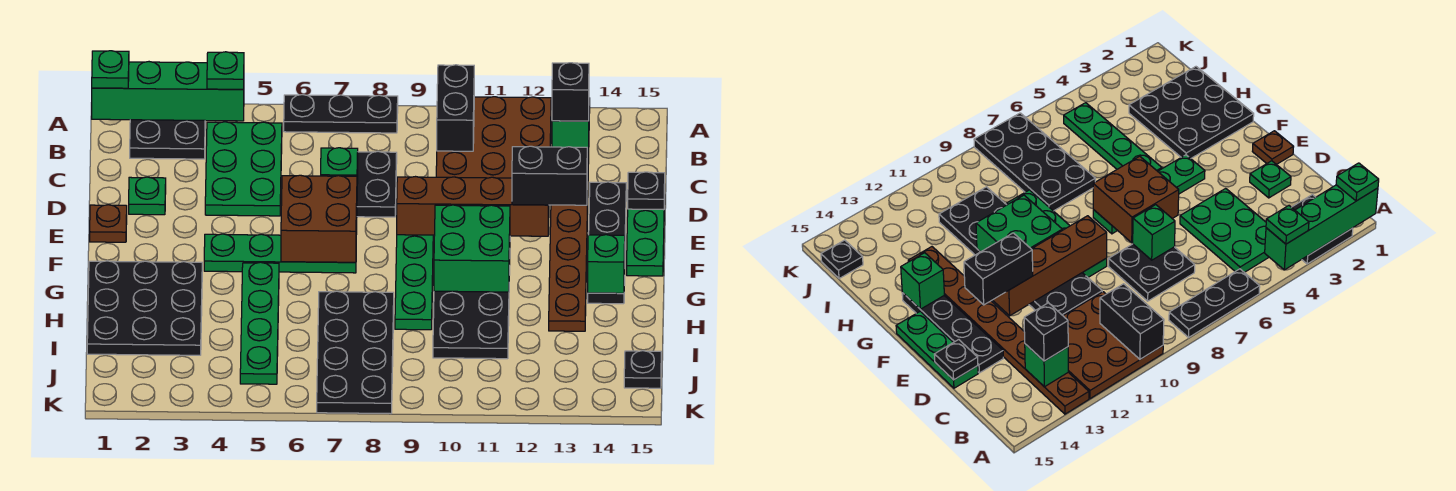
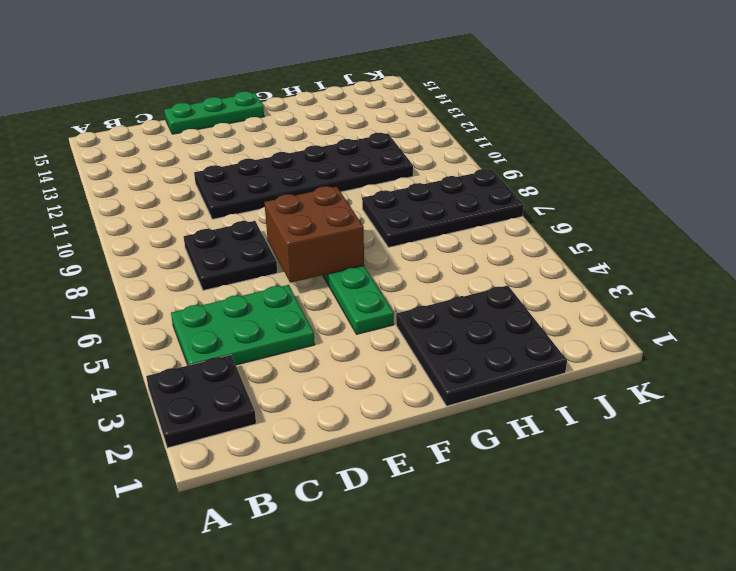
none -> black 1x3 plate [284,95,398,133]
none -> brown 3x3 plate [436,97,551,178]
none -> brown 1x8 plate [549,98,590,331]
none -> green 1x1 plate [129,177,166,215]

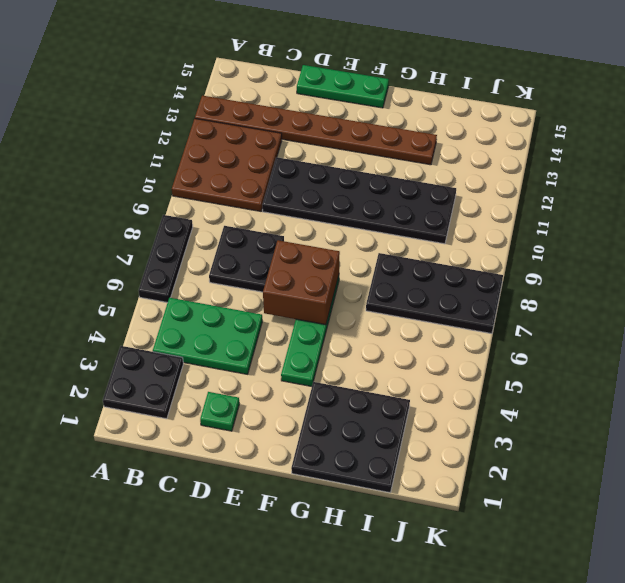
none -> black 1x4 plate [588,182,626,304]
none -> brown 1x1 plate [90,205,127,242]
none -> green 1x4 plate [395,235,433,330]
none -> green 1x4 plate [240,262,279,384]

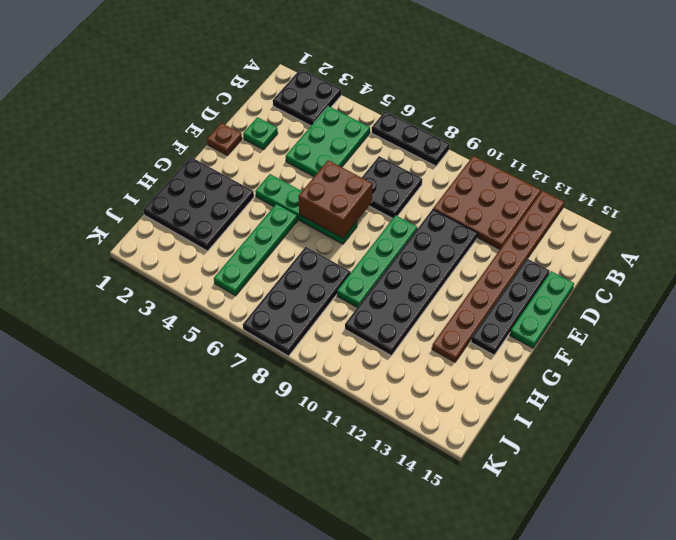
none -> black 1x1 plate [624,351,661,388]
none -> green 1x4 brick [92,62,244,121]
none -> black 1x2 brick [437,65,474,151]
none -> green 1x1 brick [552,121,589,153]

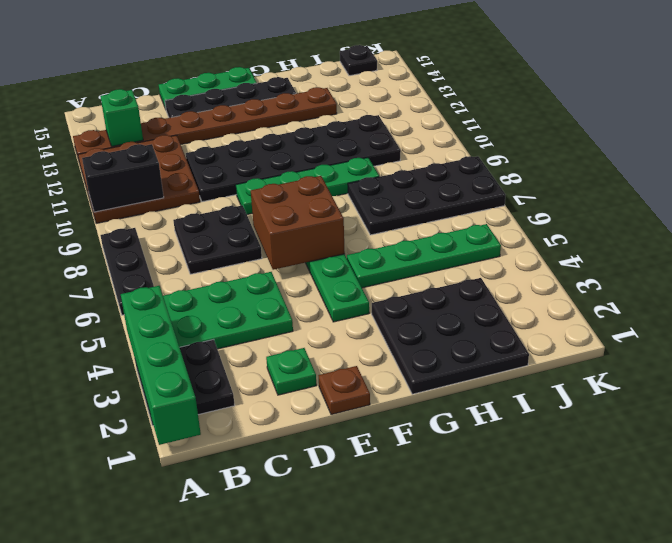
none -> green 1x1 brick [321,148,358,184]
none -> black 1x1 plate [628,172,665,210]
none -> brown 1x4 brick [397,177,549,236]
none -> green 2x2 brick [434,205,510,292]

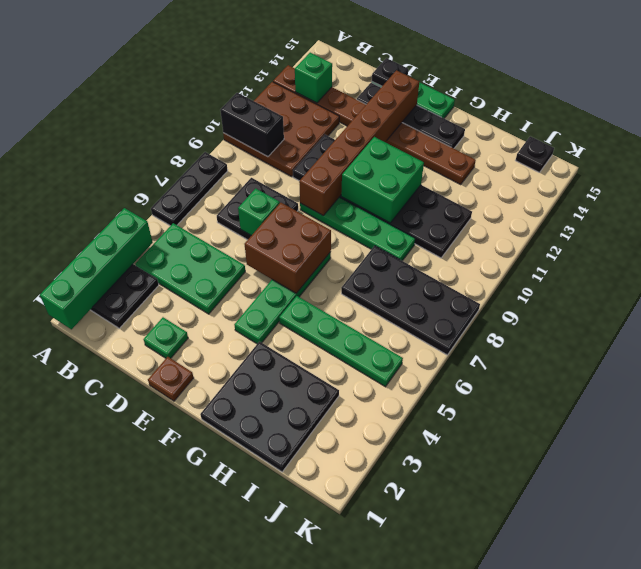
brown 1x6 brick [299,70,419,216] -> brown 1x4 brick [397,177,549,236]
none -> green 1x1 brick [588,235,625,293]
none -> green 1x1 plate [92,51,129,88]
none -> green 1x1 plate [207,52,244,89]
none -> black 1x1 brick [552,63,589,121]

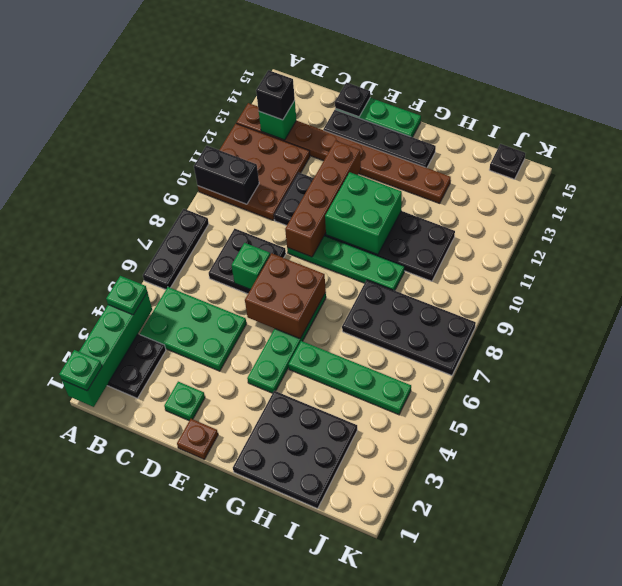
none -> green 1x1 brick [588,235,625,293]
none -> black 1x2 brick [512,146,587,205]

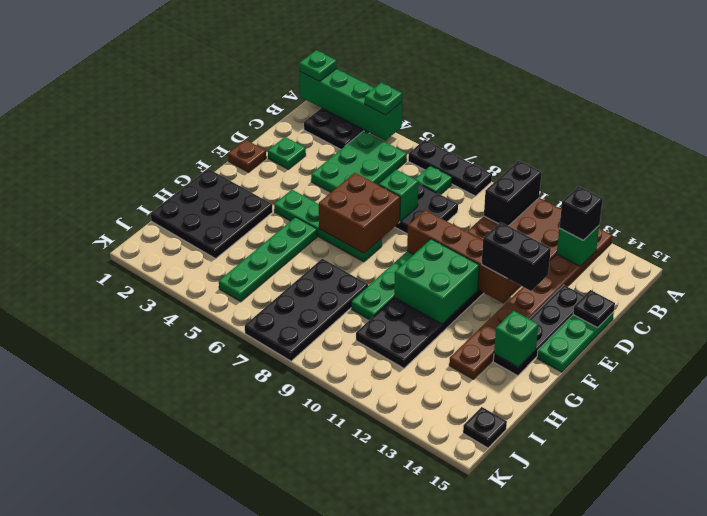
green 1x1 plate [415,166,452,195] -> none

